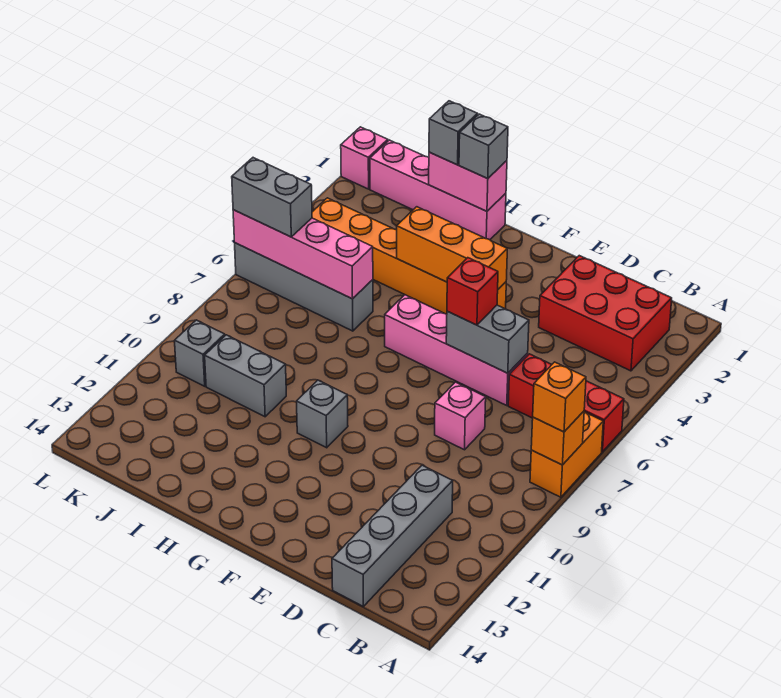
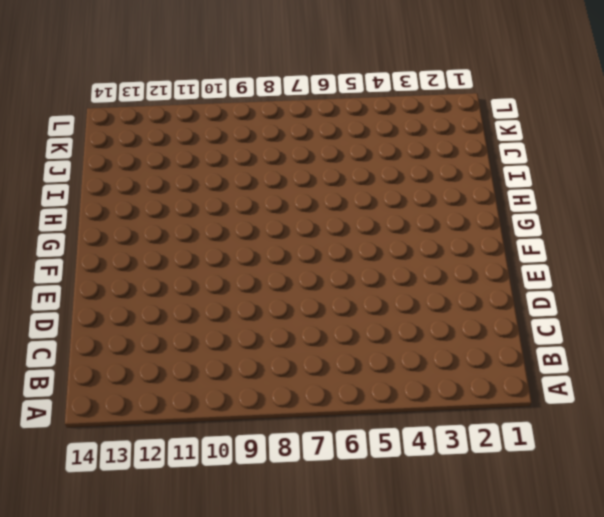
none -> red 1x3 brick [508,354,624,452]
none -> orange 1x2 brick [530,412,603,497]
none -> red 2x3 brick [539,256,672,371]

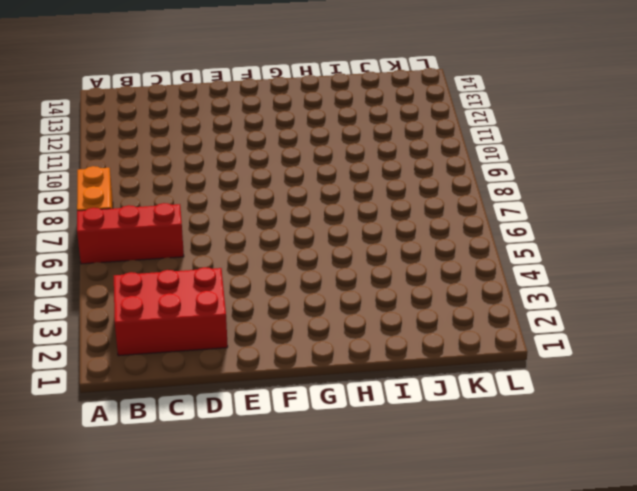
none -> grey 1x4 brick [332,465,453,606]
none -> pink 1x4 brick [385,295,528,405]
none -> pink 1x1 brick [435,382,486,450]

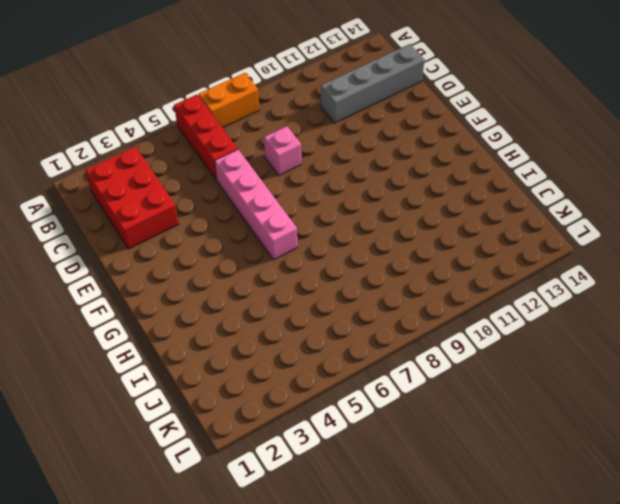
none -> orange 1x6 brick [312,198,506,314]
none -> grey 1x1 brick [297,380,348,448]
none -> pink 1x4 brick [370,140,506,240]

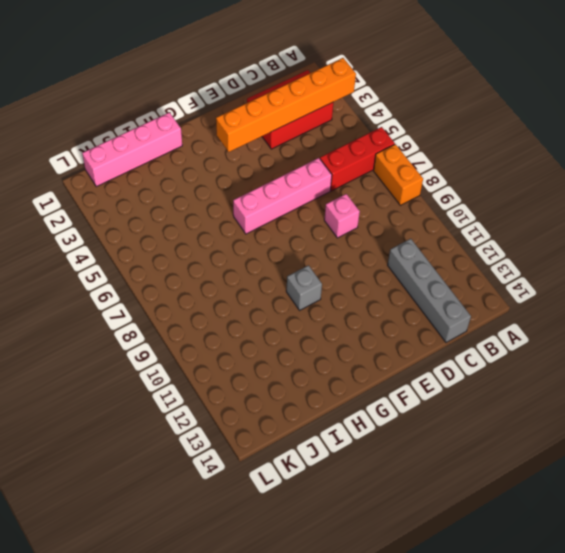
orange 1x6 brick [216,58,356,152] -> orange 1x6 brick moved to [312,198,506,314]
none -> grey 1x4 brick [235,243,373,331]
none -> grey 1x2 brick [205,335,286,417]
none -> grey 1x1 brick [175,320,225,386]

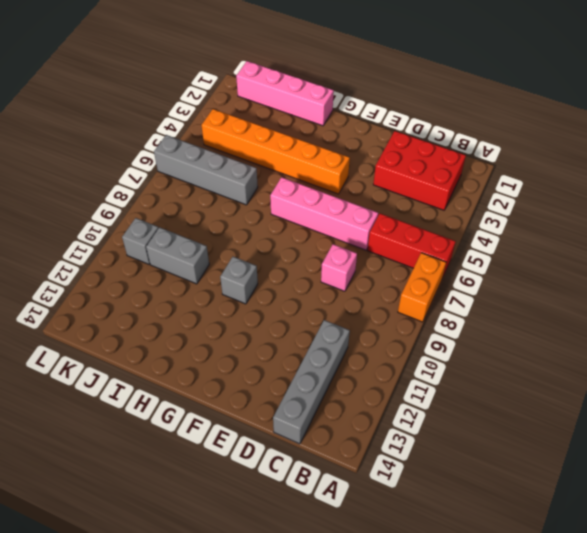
none -> pink 1x1 brick [341,127,388,189]
none -> orange 1x1 brick [531,411,584,465]
none -> grey 1x2 brick [446,305,529,373]

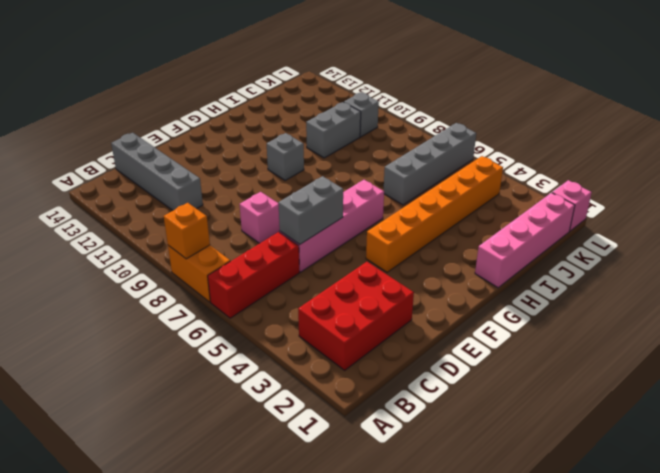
none -> orange 1x3 brick [397,207,507,289]
none -> pink 1x2 brick [429,152,507,211]
none -> pink 1x4 brick [233,210,373,299]

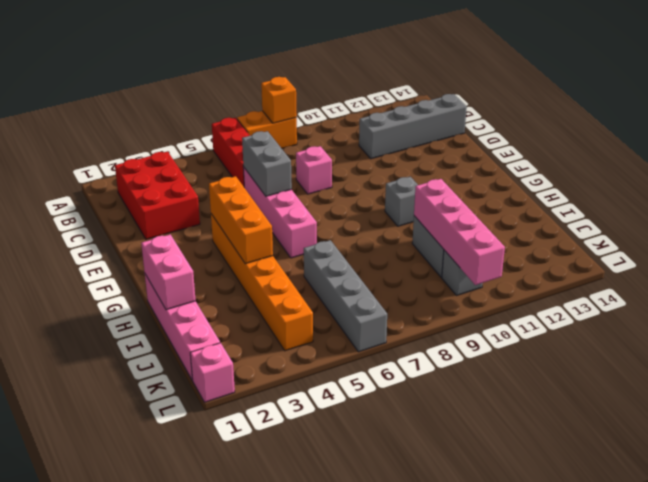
pink 1x4 brick [414,179,505,285] -> pink 1x4 brick moved to [233,210,373,299]
none -> orange 1x1 brick [533,362,586,432]
none -> red 1x1 brick [447,258,498,325]
none -> grey 1x1 brick [459,114,508,179]

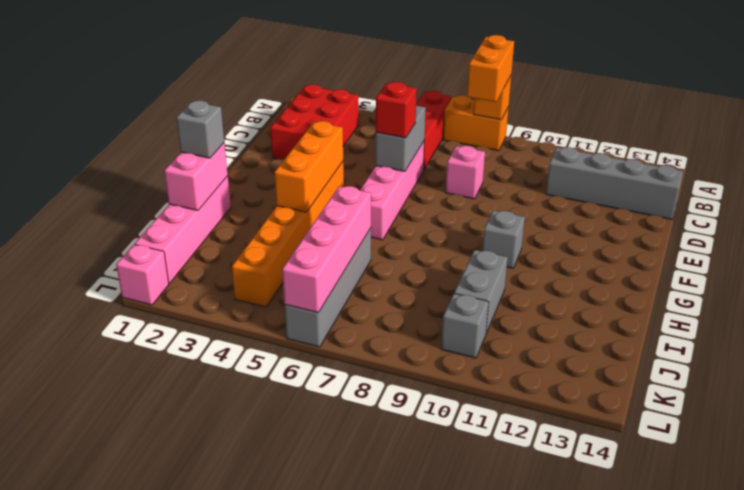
orange 1x2 brick [467,35,514,102] -> orange 1x1 brick [533,362,586,432]
none -> grey 1x1 brick [429,101,478,165]
none -> grey 1x2 brick [232,158,312,237]

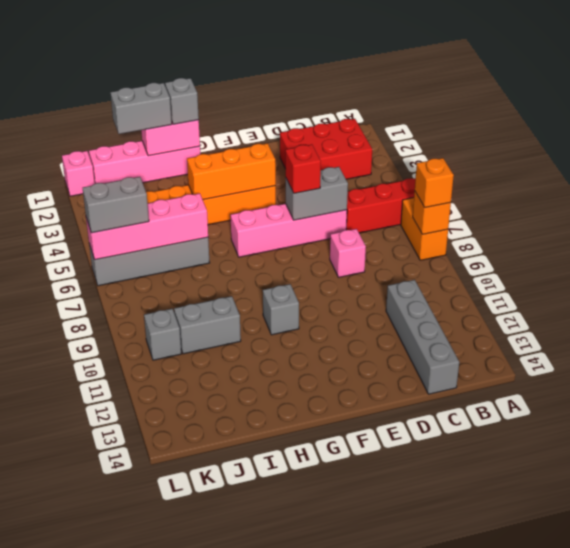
grey 1x2 brick [110,83,172,134] -> grey 1x1 brick [429,101,478,165]

